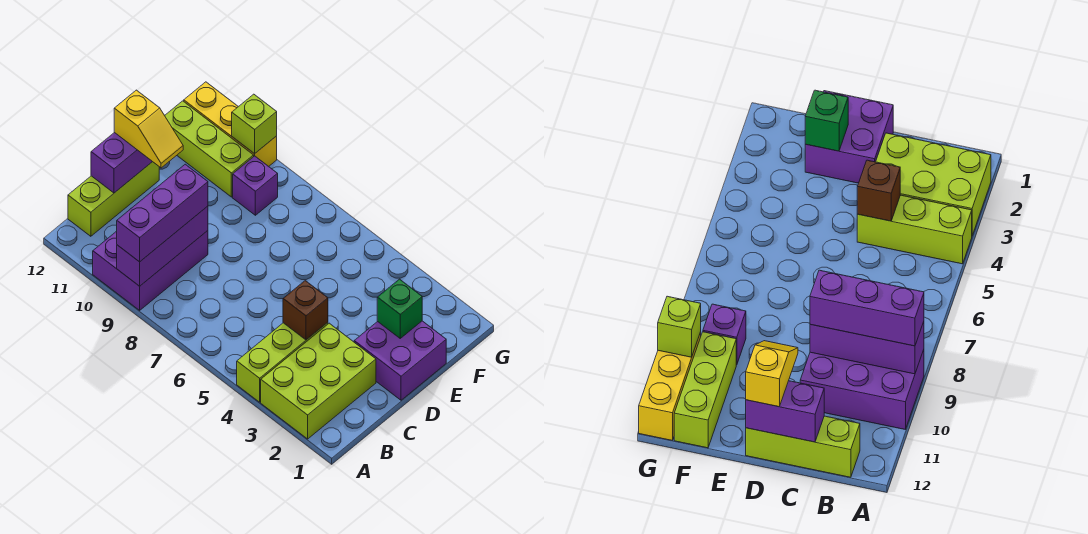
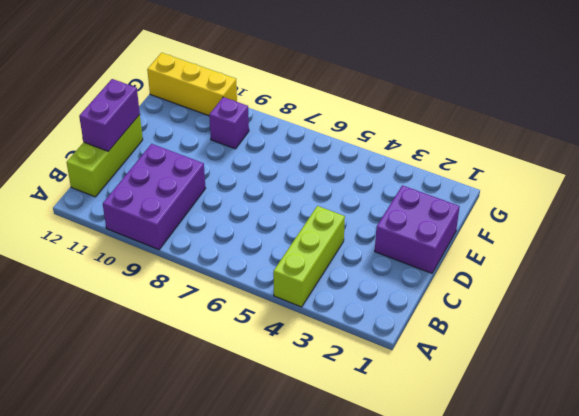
none -> lime 2x3 brick [261,323,376,439]
none -> lime 1x3 brick [165,101,254,197]
none -> purple 1x3 brick [117,206,208,286]

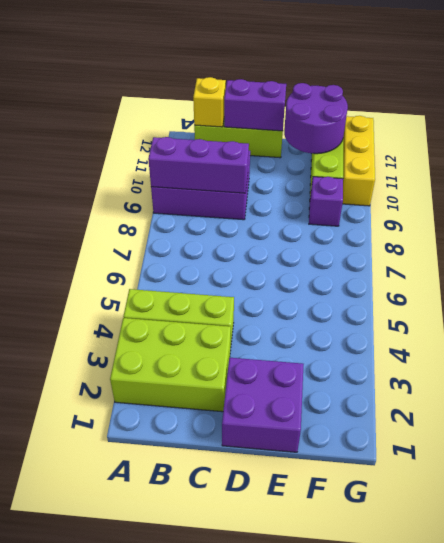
yellow 1x1 brick [193,77,226,127] -> none
purple 2x2 round brick [284,83,348,154] -> none
none -> brown 1x1 brick [283,281,328,340]
none -> green 1x1 brick [377,279,422,338]
none -> lime 1x1 brick [232,94,277,154]

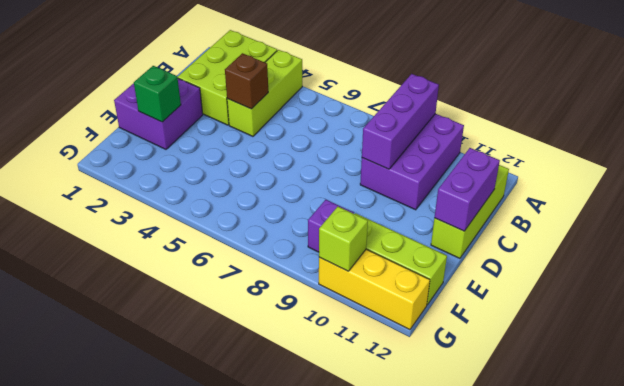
none -> purple 1x3 brick [117,164,208,262]
none -> yellow 1x2 slope [114,90,183,168]

